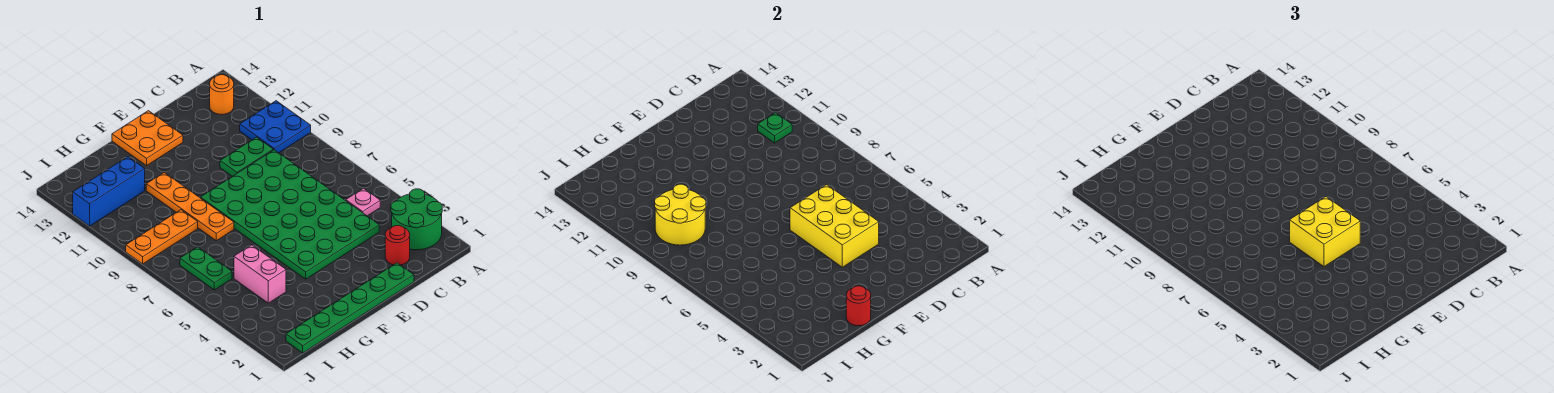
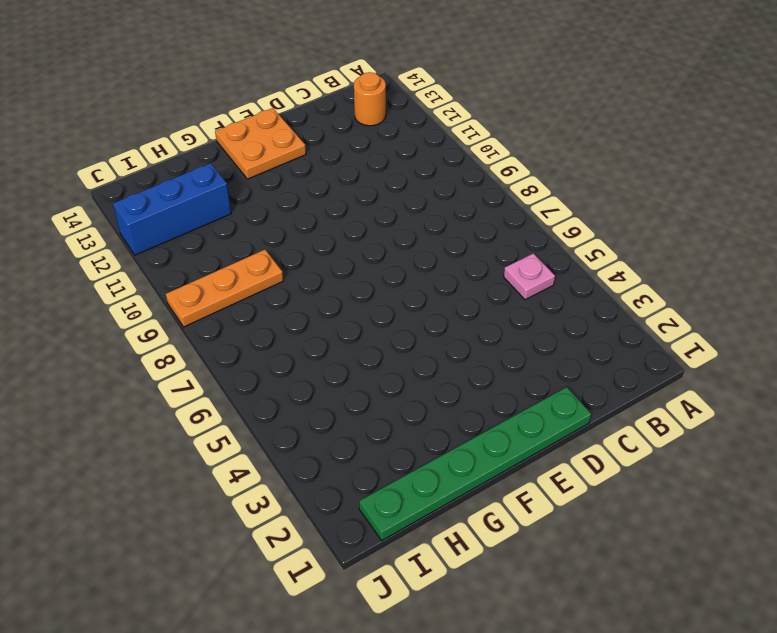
none -> green 2x2 round brick [391,189,442,250]
none -> blue 2x2 plate [240,101,311,153]
none -> red 1x1 round brick [385,226,410,265]

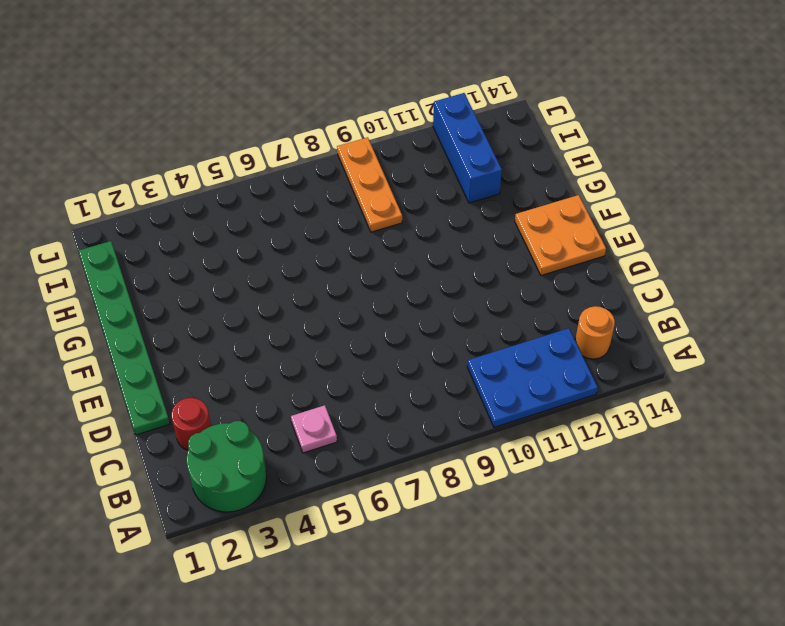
blue 2x3 plate [467,328,598,427] -> blue 2x2 plate [240,101,311,153]
none -> green 4x6 plate [200,150,379,279]
none -> green 1x2 plate [220,137,273,176]
none -> orange 1x4 plate [146,173,234,241]

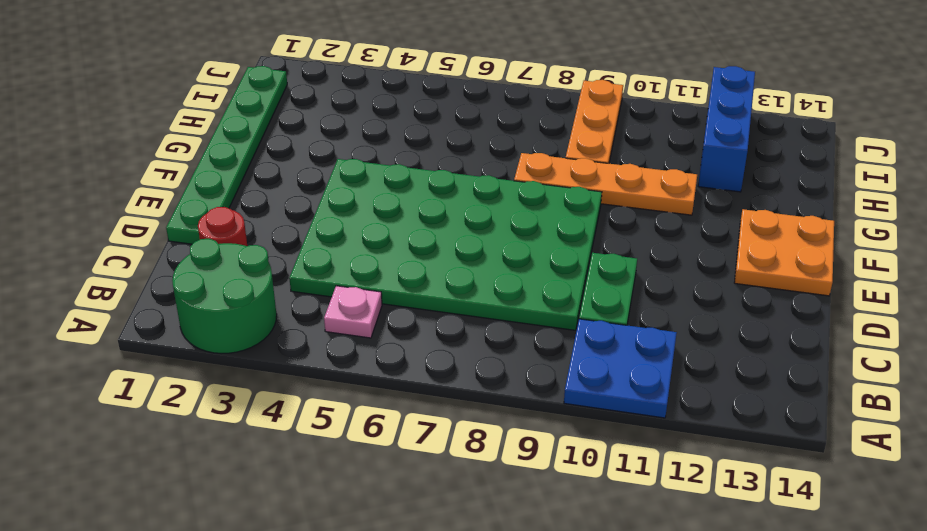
none -> orange 1x1 round brick [210,75,234,115]
none -> pink 1x2 brick [234,245,286,303]
none -> green 1x2 plate [180,247,232,290]

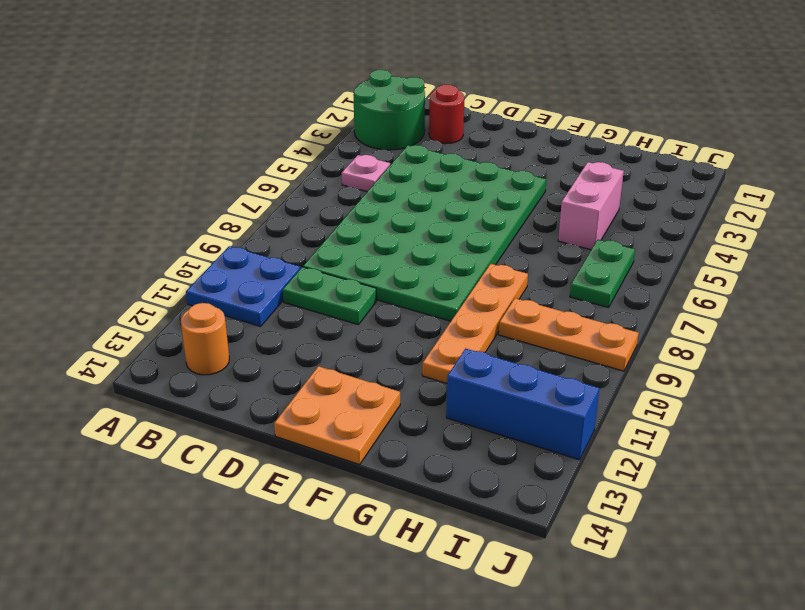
none -> green 1x6 plate [286,263,414,353]
none -> green 1x1 plate [758,113,792,143]
none -> yellow 2x3 brick [790,185,879,267]

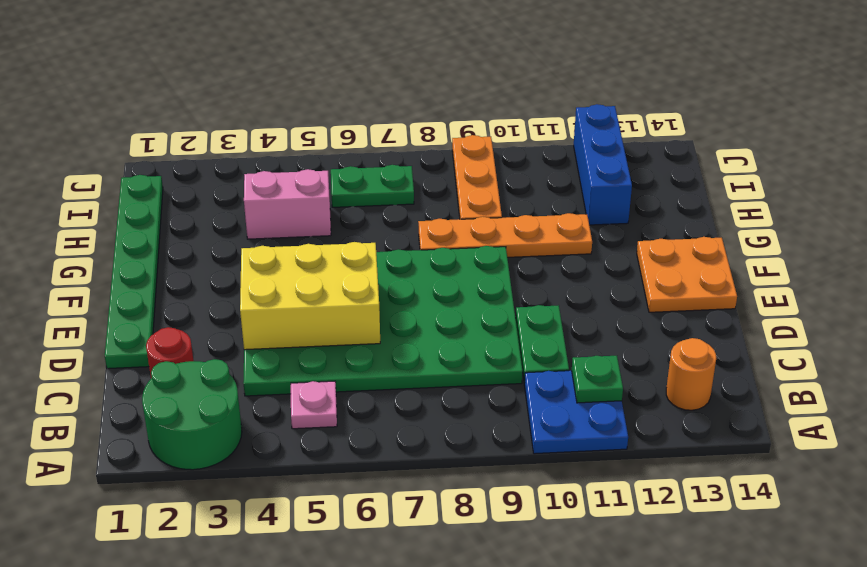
none -> red 1x1 round brick [846,286,871,326]
none -> yellow 2x2 round brick [655,184,706,245]
none -> yellow 2x2 brick [1290,197,1360,267]

